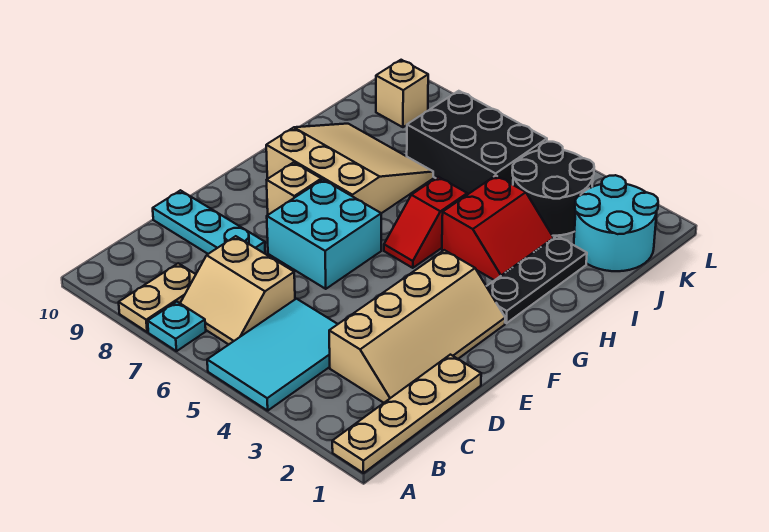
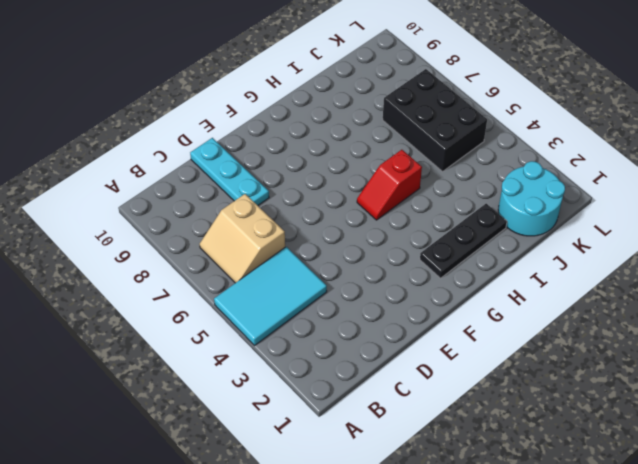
none -> tan 1x4 plate [332,355,481,473]
none -> cyan 1x1 plate [148,302,206,351]
none -> tan 1x2 plate [119,263,196,332]

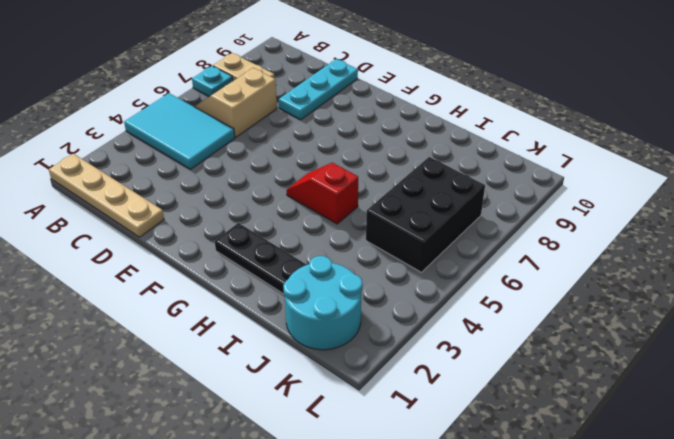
none -> tan 2x4 slope [329,250,505,403]
none -> cyan 2x2 brick [267,180,381,289]
none -> tan 1x1 brick [267,162,321,215]

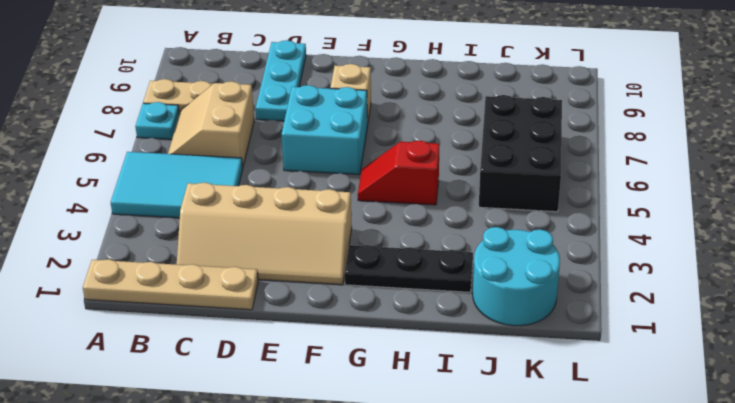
none -> tan 3x3 slope [266,124,433,213]
none -> red 2x2 slope [442,176,553,280]
none -> black 2x2 round brick [512,142,594,236]

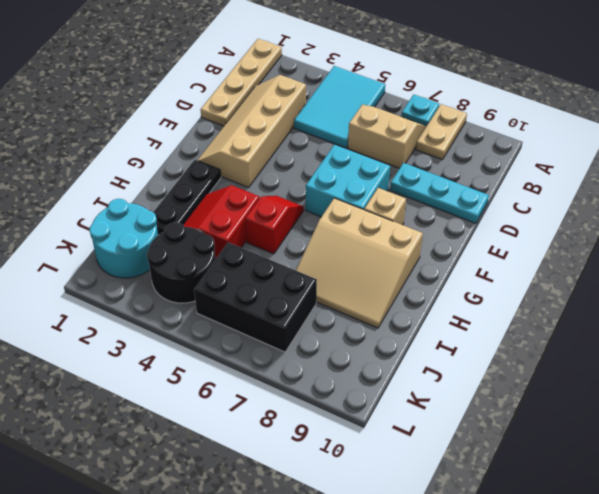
none -> tan 1x1 brick [376,60,428,127]

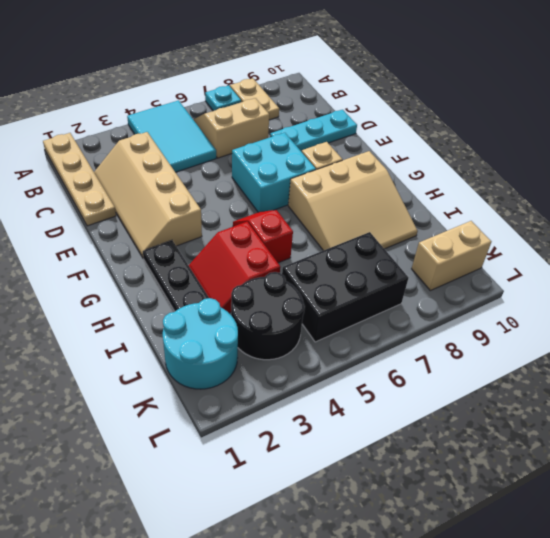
tan 1x2 brick [412,221,492,291] -> tan 1x1 brick [376,60,428,127]

